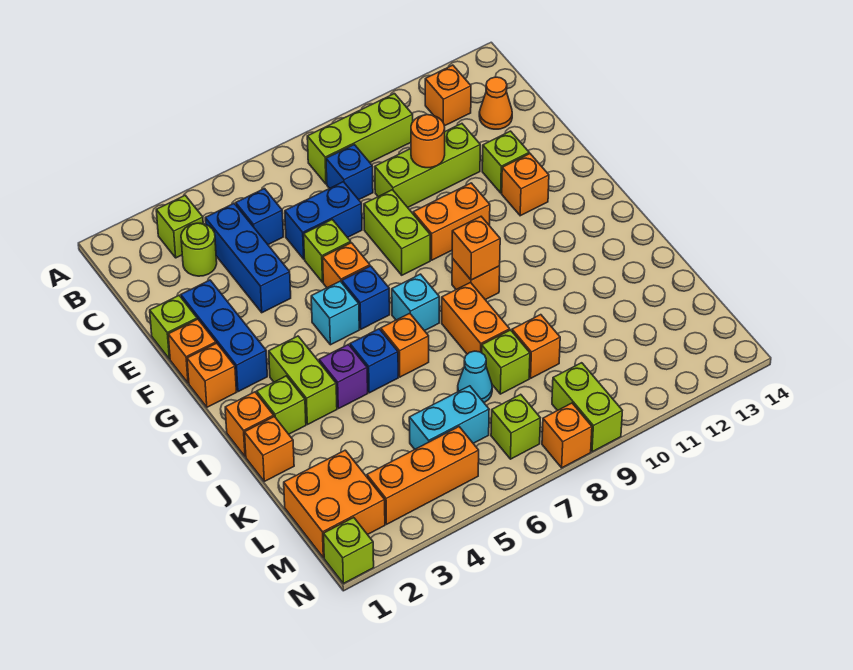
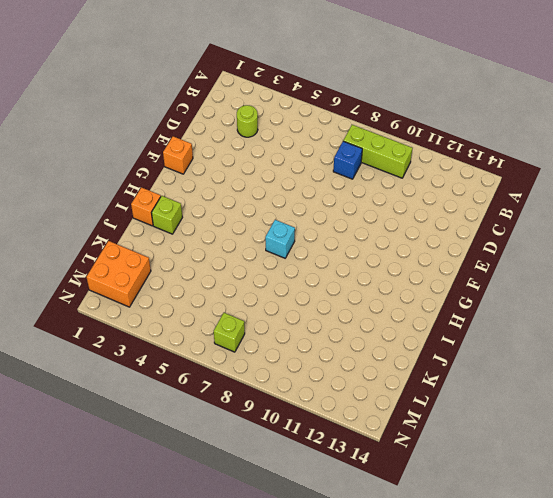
none -> lime 1x1 brick [156,195,203,258]
none -> orange 1x1 brick [425,65,471,126]
none -> blue 1x3 brick [205,204,291,313]
none -> blue 1x1 brick [236,189,283,245]

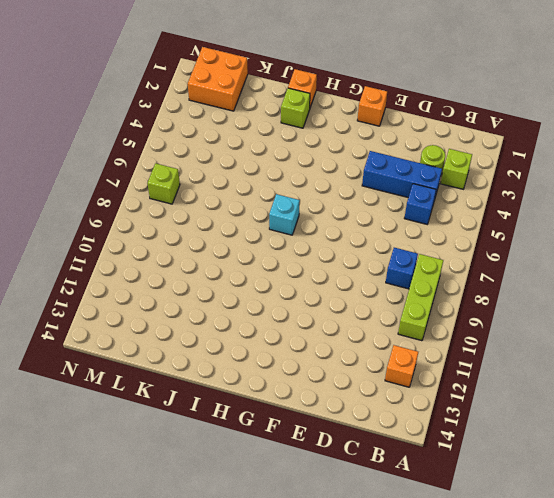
none -> orange 1x1 cone [479,77,512,129]
none -> blue 1x2 brick [285,182,362,259]
none -> lime 1x3 brick [375,124,480,207]
none -> lime 1x1 brick [150,296,197,359]

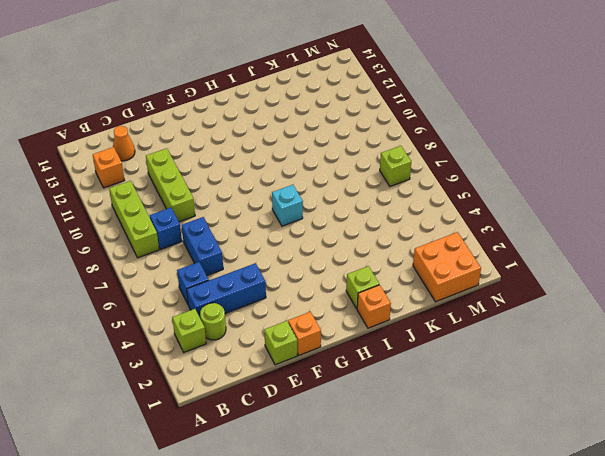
none -> blue 1x3 brick [181,280,267,392]
none -> lime 1x1 brick [304,220,351,282]
none -> lime 1x2 brick [364,190,430,275]
none -> lime 1x1 brick [482,131,529,193]

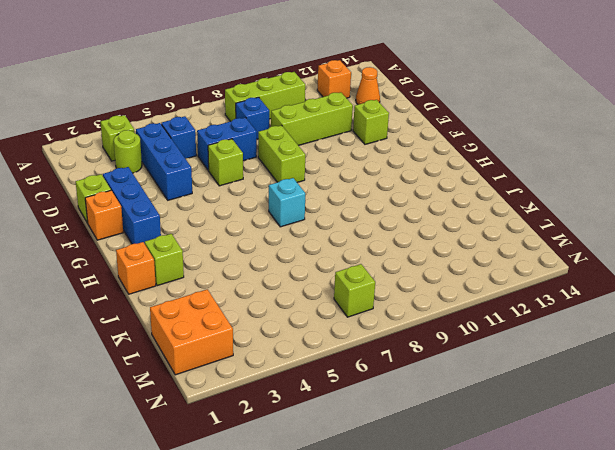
none -> orange 1x1 brick [323,243,370,288]
none -> orange 1x2 brick [413,183,490,260]
none -> orange 1x1 brick [502,154,549,216]
none -> orange 1x1 brick [187,343,236,407]

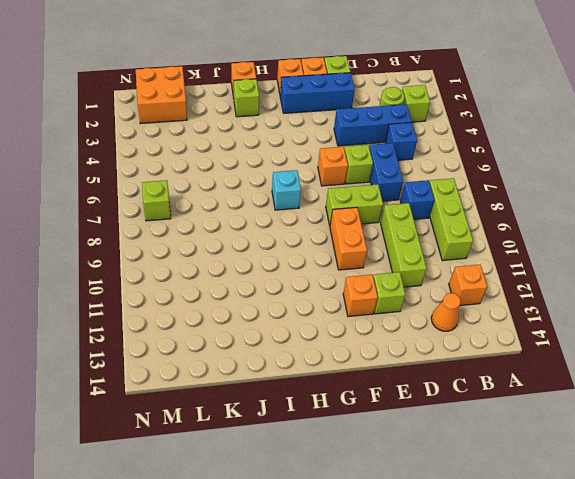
none -> cyan 1x1 brick [311,281,359,345]
none -> blue 1x1 brick [342,266,390,329]
none -> lime 1x2 brick [269,336,337,425]
none -> orange 1x1 brick [452,258,500,300]

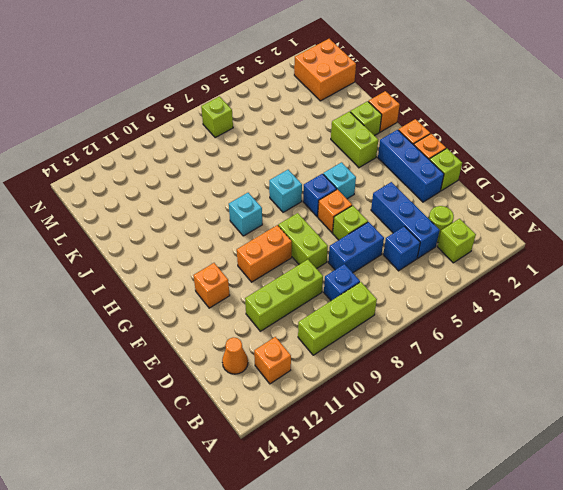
cyan 1x1 brick [229,193,262,236] -> orange 1x1 brick [452,258,500,300]
none -> lime 1x1 brick [482,131,529,193]
none -> purple 1x1 brick [319,344,368,409]
none -> blue 1x1 brick [350,329,398,393]
none -> orange 1x1 brick [381,313,429,377]

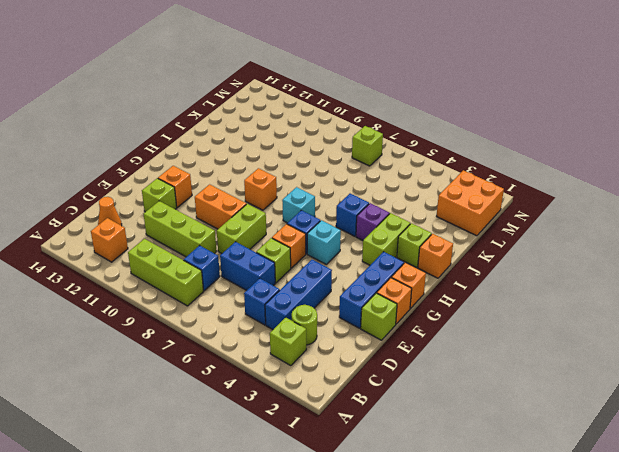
none -> orange 1x1 brick [381,313,429,377]
none -> orange 1x2 brick [442,283,510,354]
none -> orange 1x1 brick [245,417,294,481]
none -> cyan 1x1 cone [458,351,492,403]

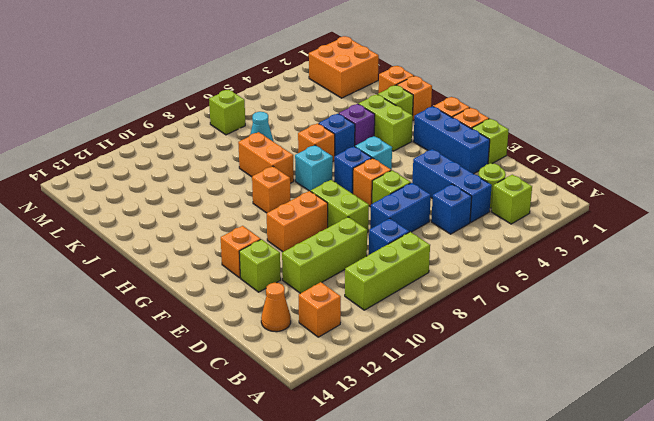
none -> lime 1x1 brick [482,330,530,394]
none -> orange 1x1 brick [512,315,560,378]
none -> cyan 1x2 brick [409,386,489,449]
none -> orange 1x3 brick [367,427,479,524]

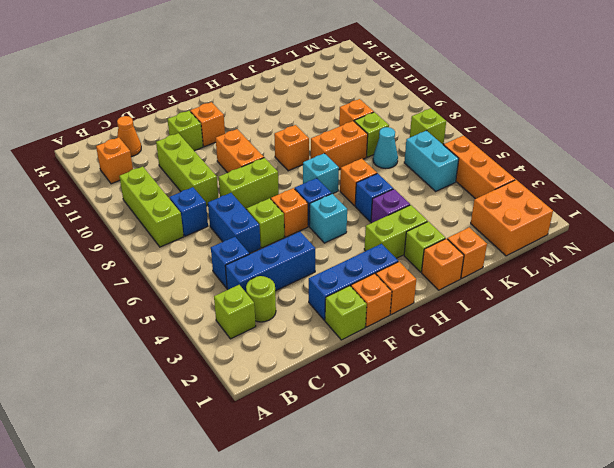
none -> lime 1x2 brick [552,363,622,452]
none -> lime 1x1 brick [324,518,374,584]
none -> orange 1x1 brick [542,403,592,468]
none -> orange 1x1 round brick [411,115,445,168]

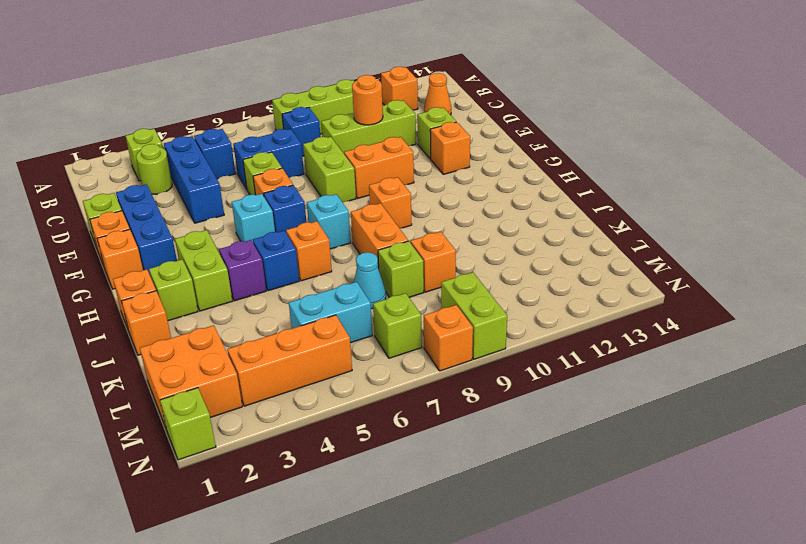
none -> orange 1x1 brick [452,217,500,280]

